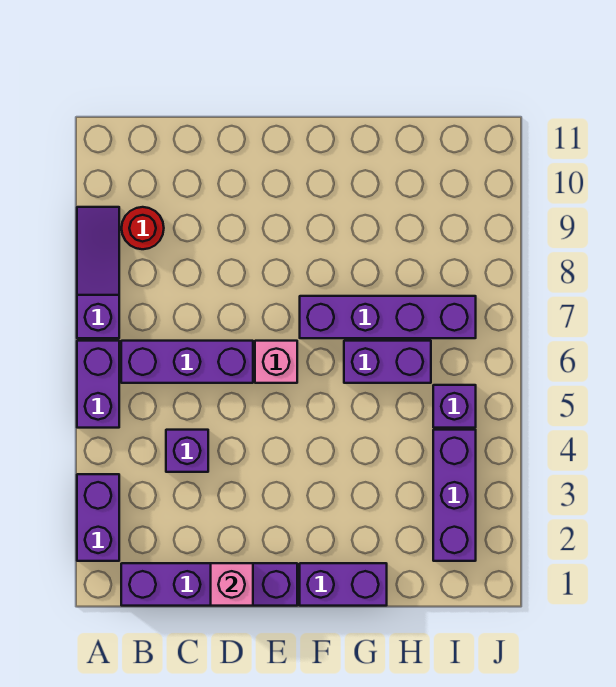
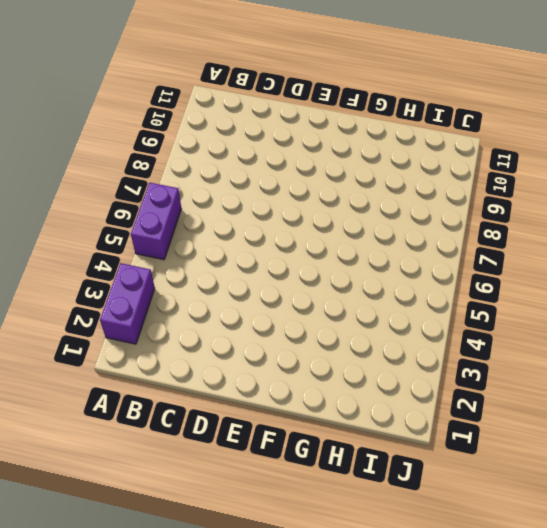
none -> purple 1x3 slope [77,207,119,338]
none -> purple 1x4 brick [121,563,297,606]
none -> purple 1x3 brick [121,341,253,383]

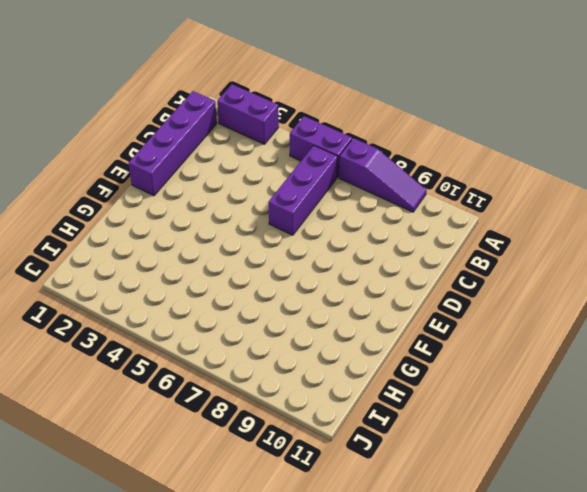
none -> red 1x1 round brick [122,207,164,249]
none -> purple 1x1 brick [166,430,208,472]
none -> pink 1x1 brick [255,341,297,383]

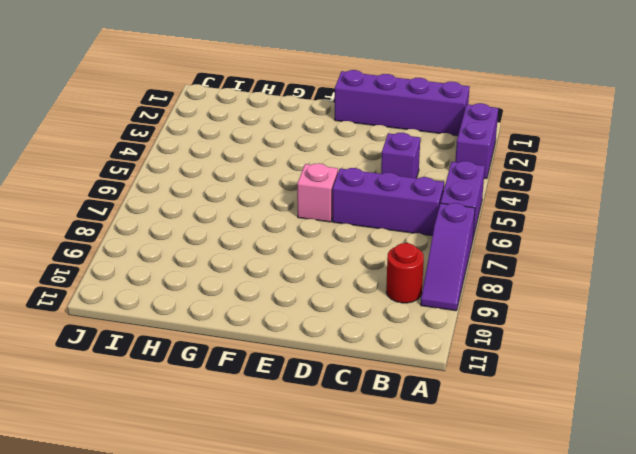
none -> purple 1x2 brick [300,563,387,606]
none -> purple 1x4 brick [300,296,476,338]
none -> purple 1x2 brick [344,341,431,383]

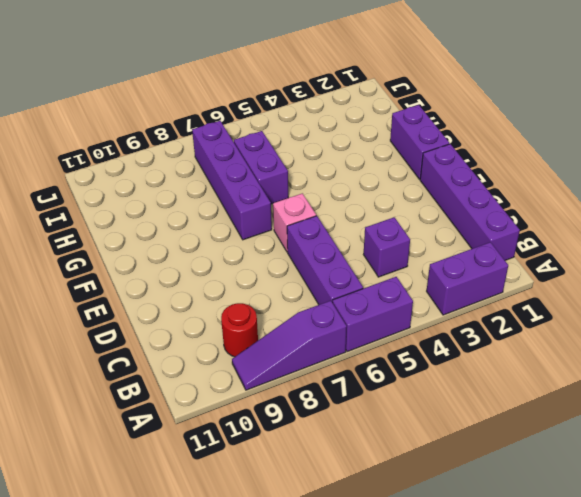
none -> purple 1x3 brick [433,430,476,561]
none -> purple 1x1 brick [433,385,476,428]
none -> pink 1x1 brick [211,563,253,606]

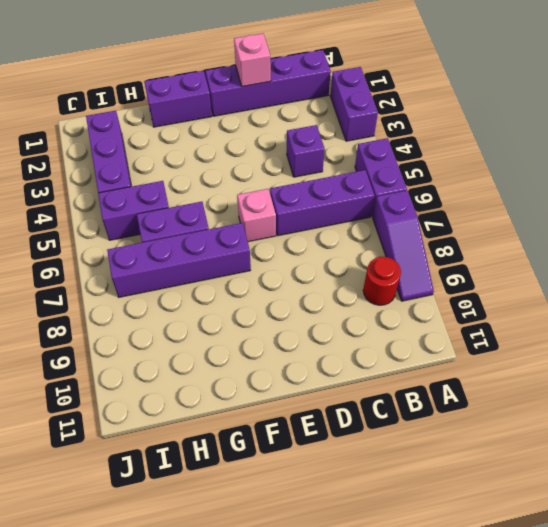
purple 1x2 brick [98,181,169,240] -> purple 1x1 brick [433,385,476,428]

